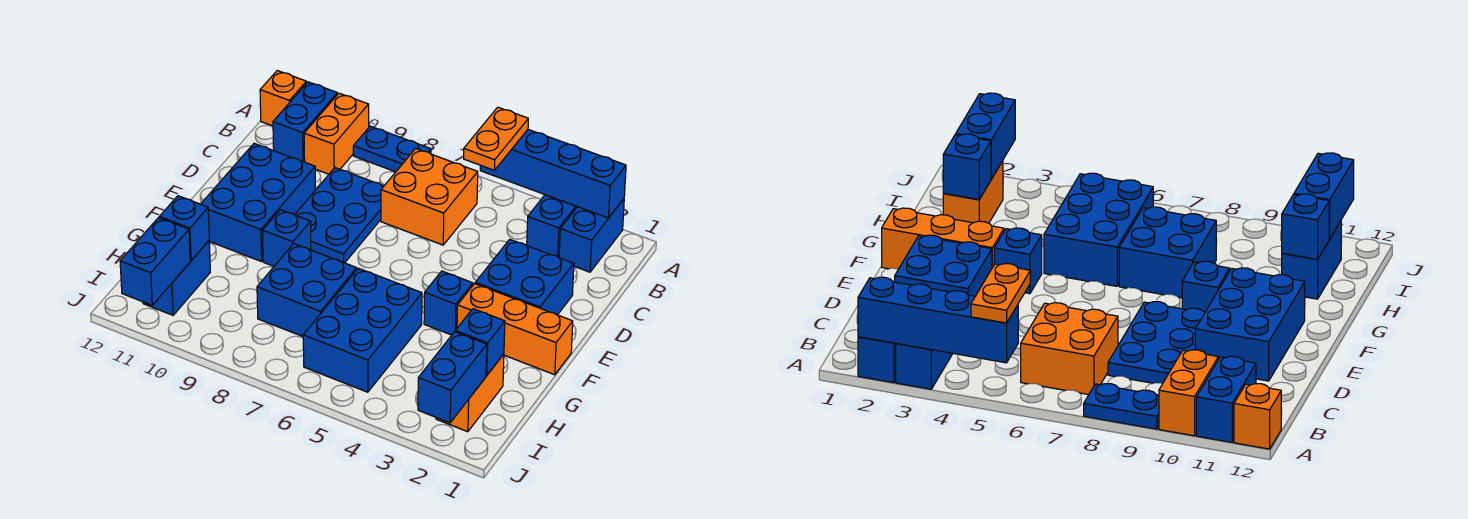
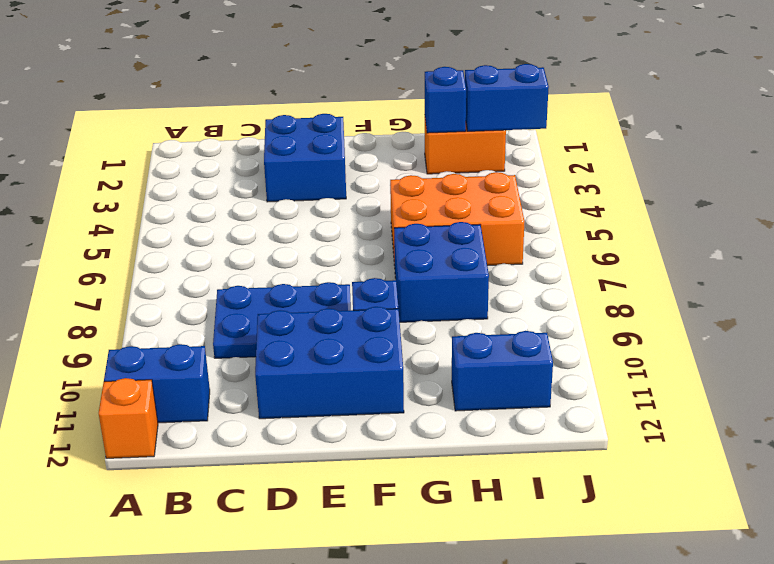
orange 2x3 brick [390,172,524,266] -> blue 2x3 brick [303,268,422,392]
none -> blue 1x2 brick [559,199,624,272]
none -> blue 1x2 brick [527,195,577,258]
none -> blue 1x2 plate [353,126,431,172]

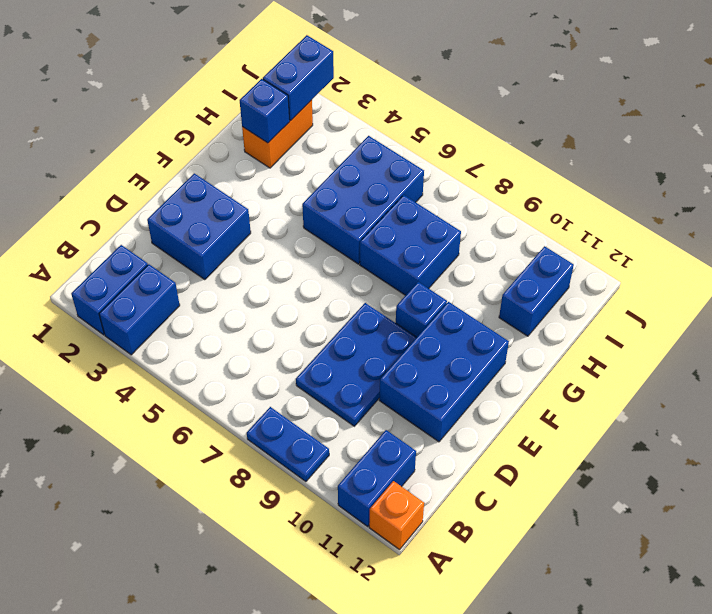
none -> orange 1x2 brick [304,93,369,174]
none -> orange 2x2 brick [381,149,478,245]
none -> orange 1x3 brick [457,284,573,375]

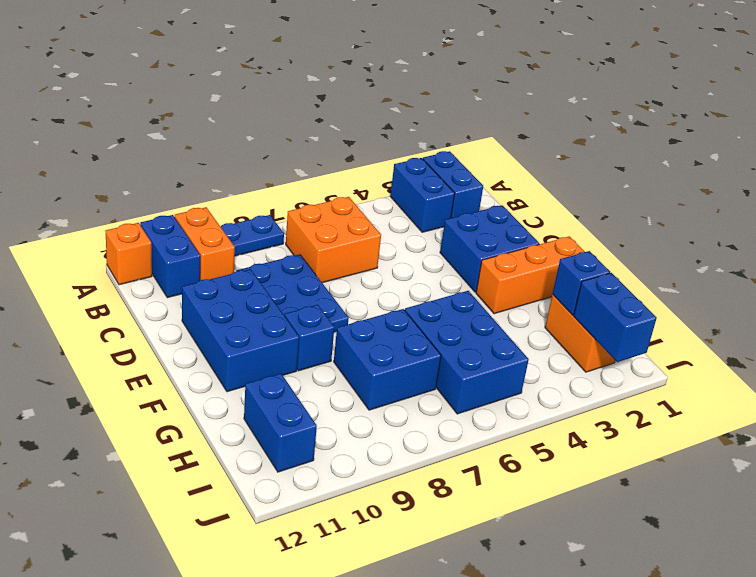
none -> blue 1x1 brick [424,271,473,335]
none -> blue 1x4 brick [480,130,626,218]
none -> blue 1x1 brick [159,196,209,261]

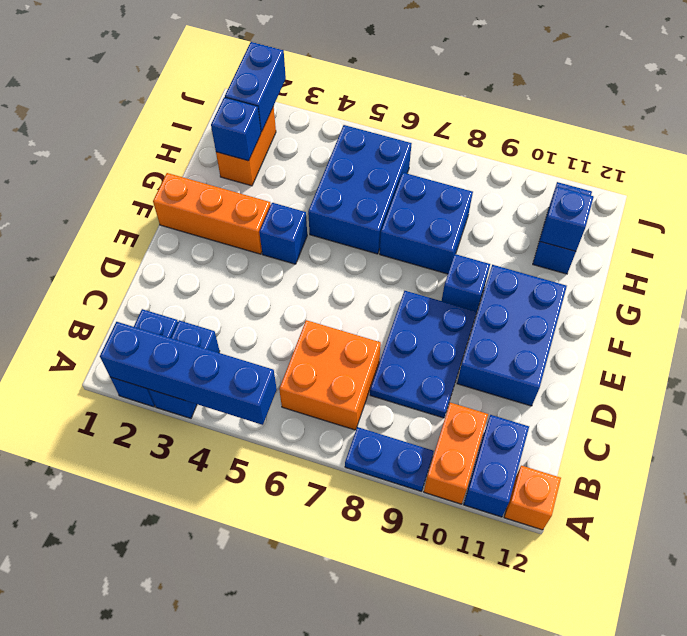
none -> blue 2x2 brick [475,239,574,315]
none -> blue 1x2 brick [120,218,190,305]
none -> orange 1x2 plate [464,107,528,170]

